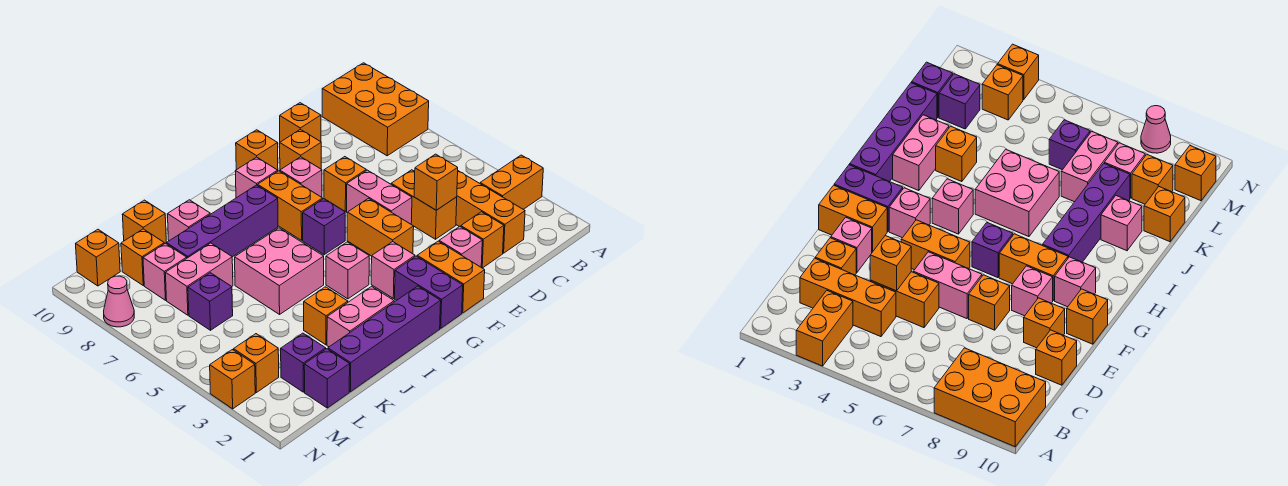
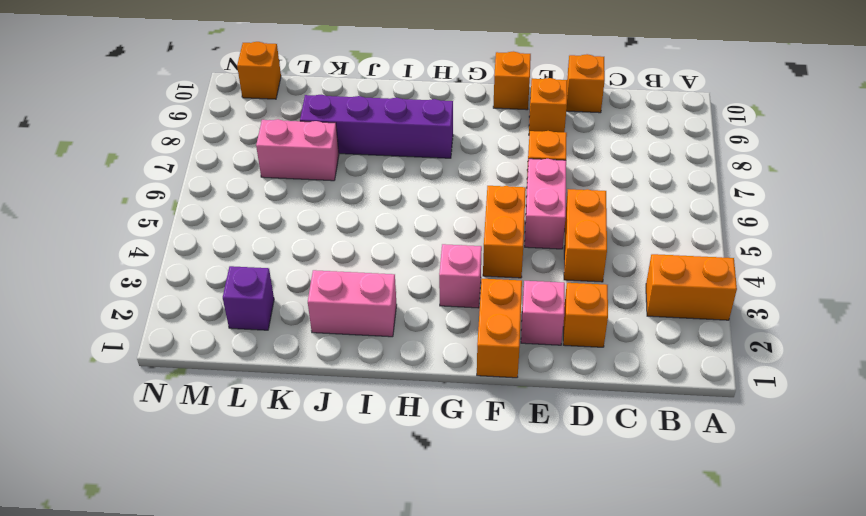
none -> orange 2x3 brick [322,63,429,156]
none -> orange 1x3 brick [456,171,525,253]
none -> pink 1x1 brick [280,157,322,197]
none -> purple 1x2 brick [395,256,463,328]

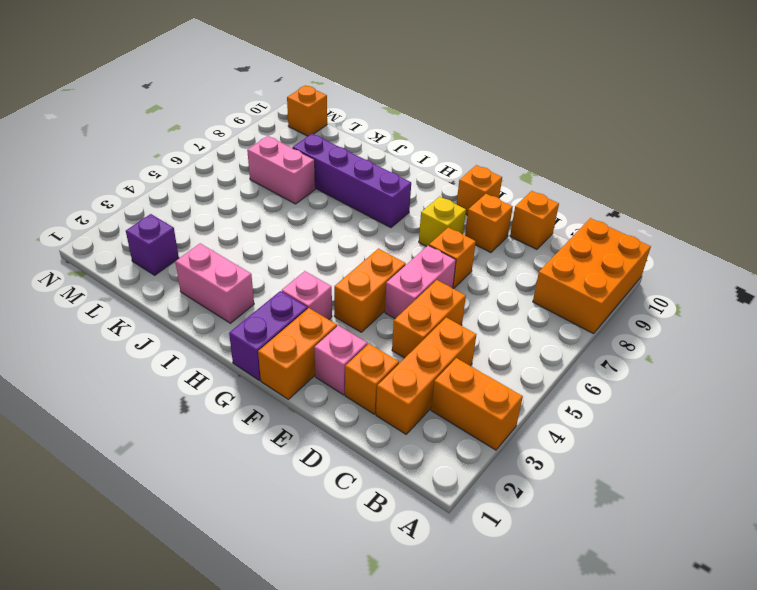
yellow 1x1 brick [419,196,466,246] -> pink 1x1 brick [280,157,322,197]
none -> purple 1x1 brick [303,199,345,255]
none -> orange 1x2 brick [258,171,323,240]
none -> pink 1x1 brick [235,157,278,198]
none -> purple 1x4 brick [328,286,441,392]

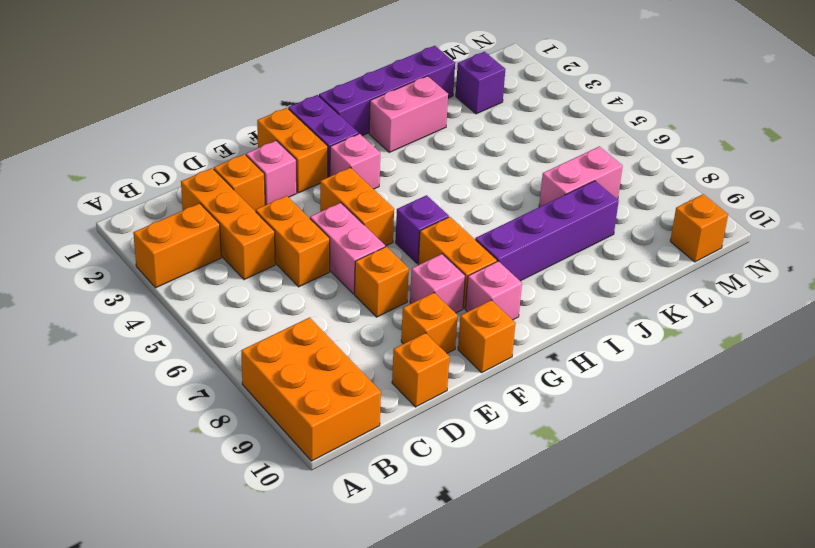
none -> pink 1x1 brick [326,242,369,299]
none -> pink 2x2 brick [235,228,324,314]
none -> orange 1x1 brick [304,287,348,345]
none -> pink 1x1 brick [168,200,210,241]

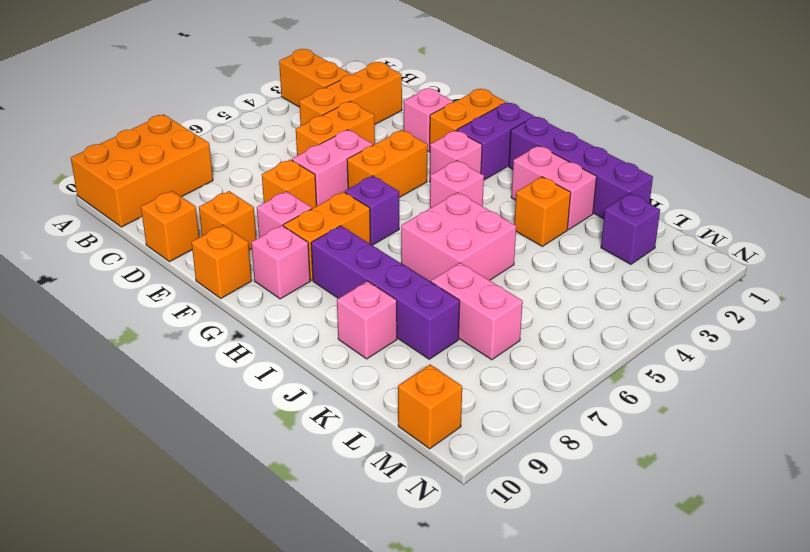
none -> orange 1x1 brick [461,212,504,268]
none -> orange 1x1 brick [122,200,166,244]
none -> purple 1x1 brick [304,349,350,408]
none -> purple 1x1 brick [188,273,233,330]

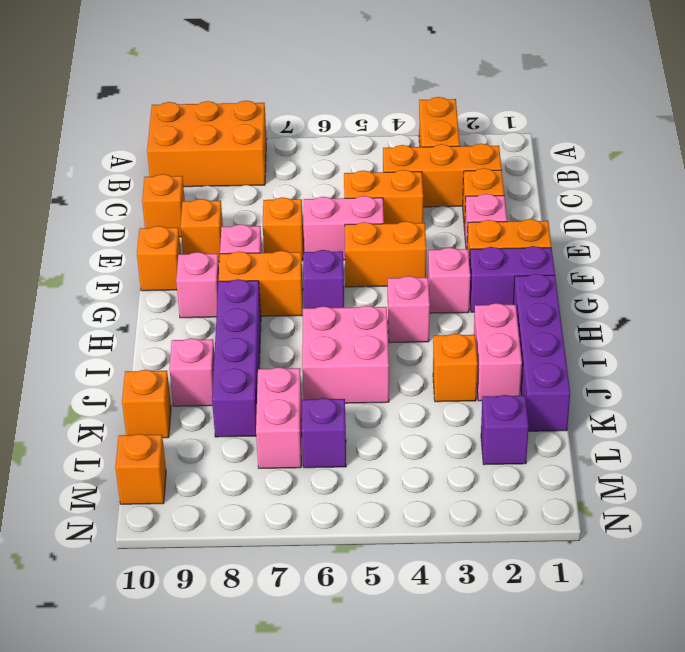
none -> purple 1x1 brick [304,349,350,408]
none -> pink 1x1 brick [143,243,187,300]
none -> orange 1x1 brick [121,229,164,286]
none -> orange 1x1 brick [234,334,279,393]

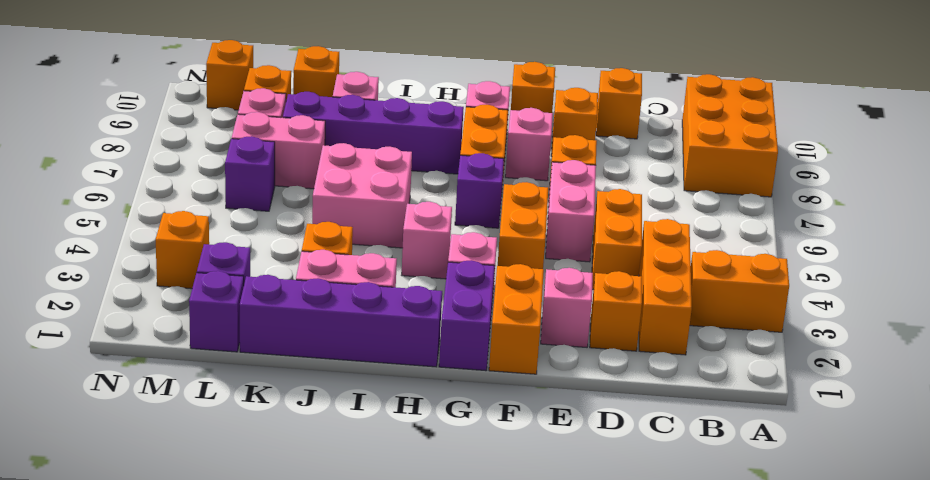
none -> orange 1x1 brick [210,350,255,409]
none -> pink 1x1 cone [104,276,134,327]
none -> orange 1x1 brick [414,154,458,210]

